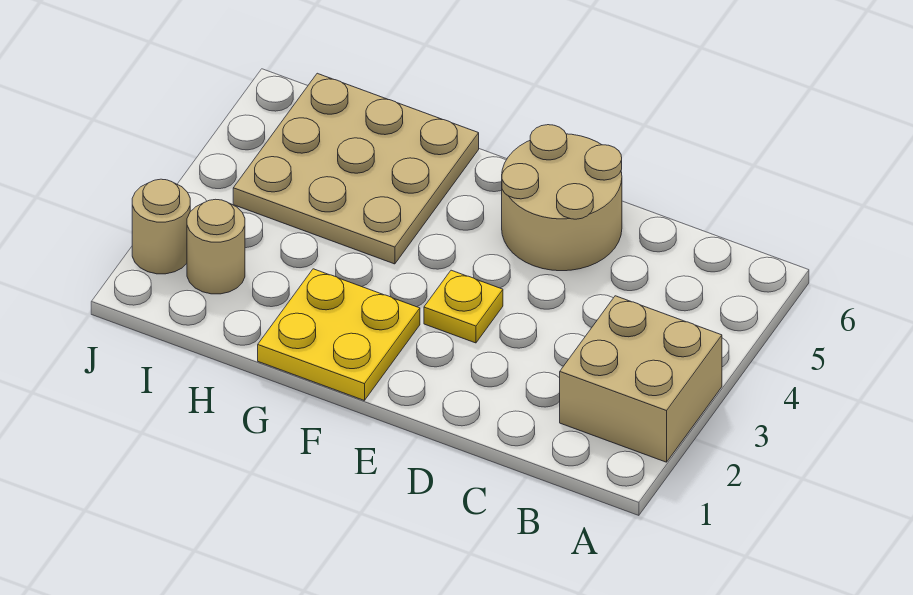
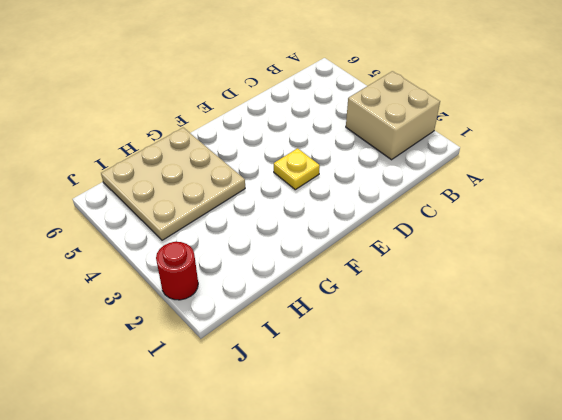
red 1x1 round brick [156,242,198,300] -> tan 1x1 round brick [132,179,190,274]
none -> tan 2x2 round brick [502,125,622,271]
none -> yellow 2x2 plate [258,269,420,401]

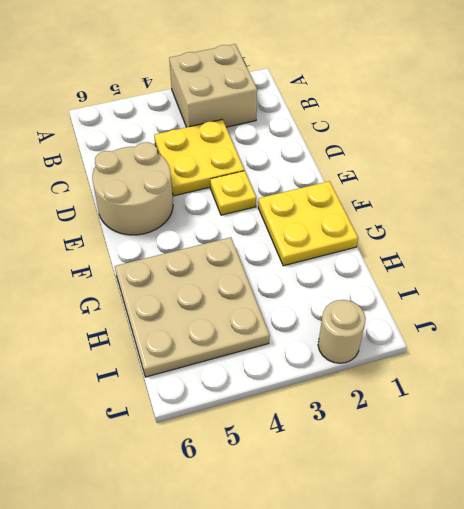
yellow 2x2 plate [154,119,244,196] -> none
none -> tan 1x1 round brick [187,199,245,294]

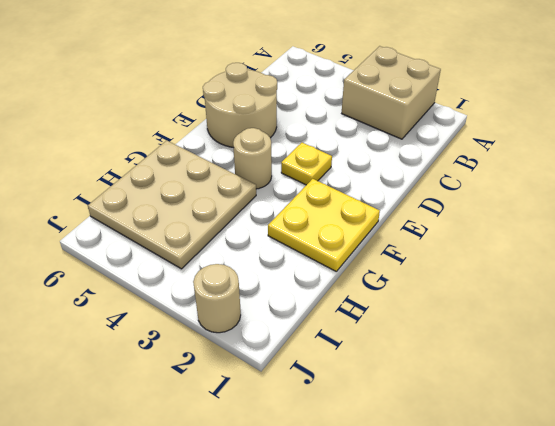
tan 1x1 round brick [233,128,272,189] -> tan 1x1 round brick moved to [187,199,245,294]

